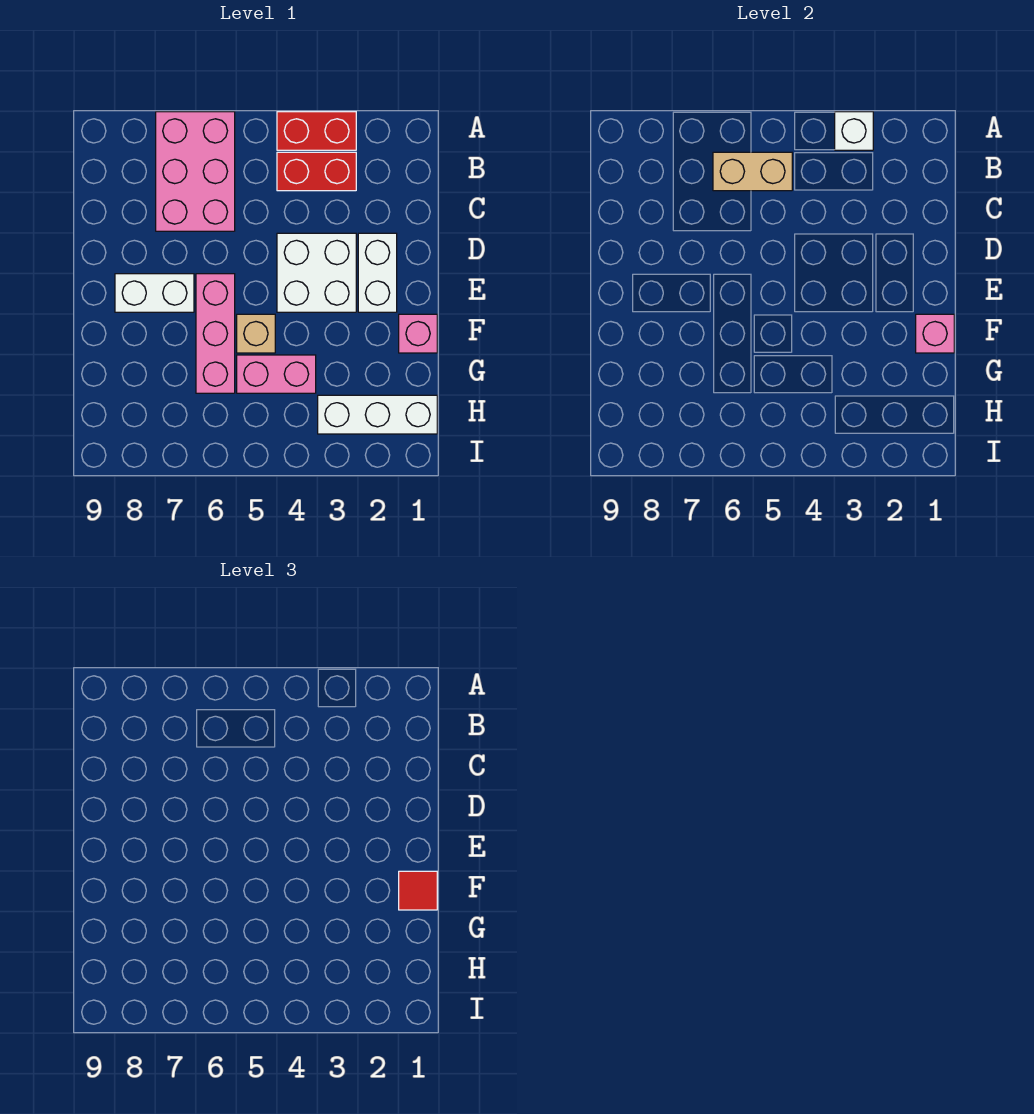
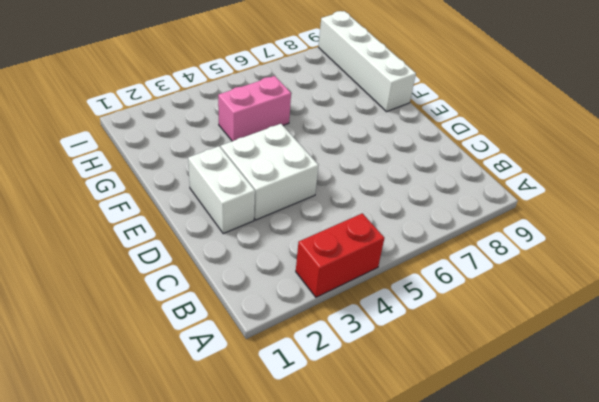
white 1x4 brick [318,11,416,112] -> none
none -> pink 2x3 brick [156,112,235,231]
none -> red 1x2 brick [277,152,356,191]
none -> pink 1x3 brick [196,274,235,393]

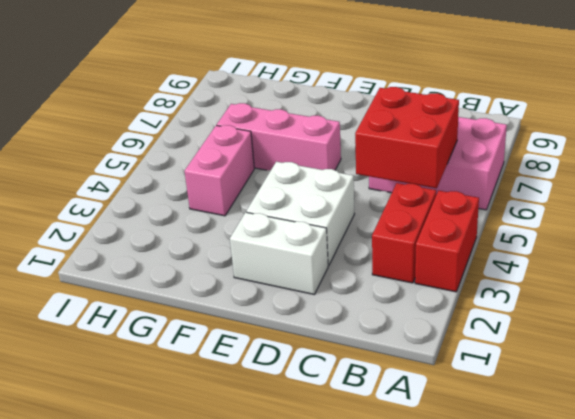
red 2x2 brick [355,87,459,188] -> tan 1x2 brick [713,152,792,191]
none -> white 1x2 brick [115,274,194,312]
none -> pink 1x1 brick [399,314,437,353]
none -> tan 1x1 brick [237,314,275,353]

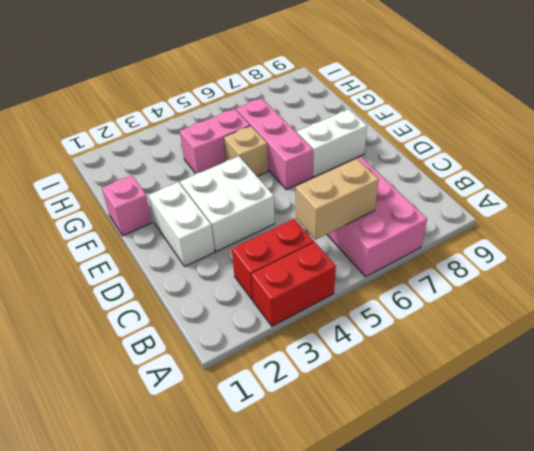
none -> white 1x3 brick [318,395,437,434]
none -> white 1x1 brick [835,112,873,150]
none -> pink 1x1 brick [916,314,954,353]

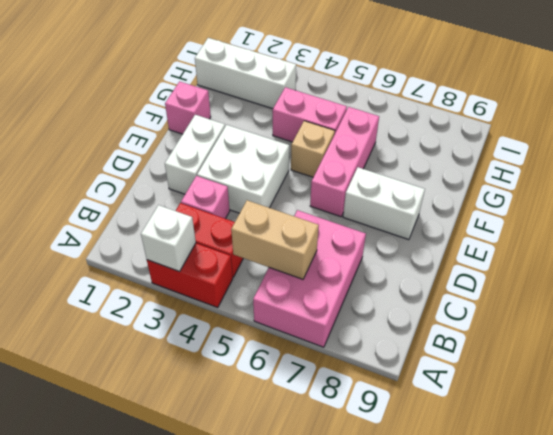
pink 1x1 brick [181,176,230,219] -> pink 1x1 brick moved to [916,314,954,353]
none -> red 1x1 tile [399,871,437,910]

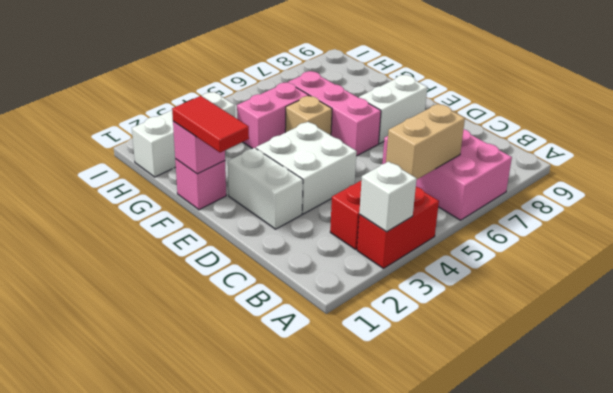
red 1x2 tile [172,96,249,153] -> red 1x1 tile [399,871,437,910]

